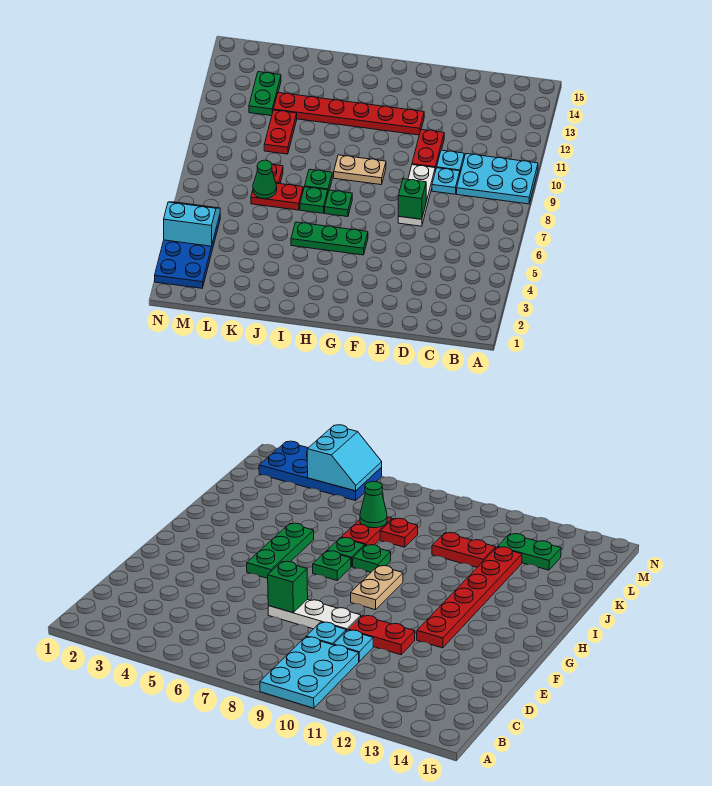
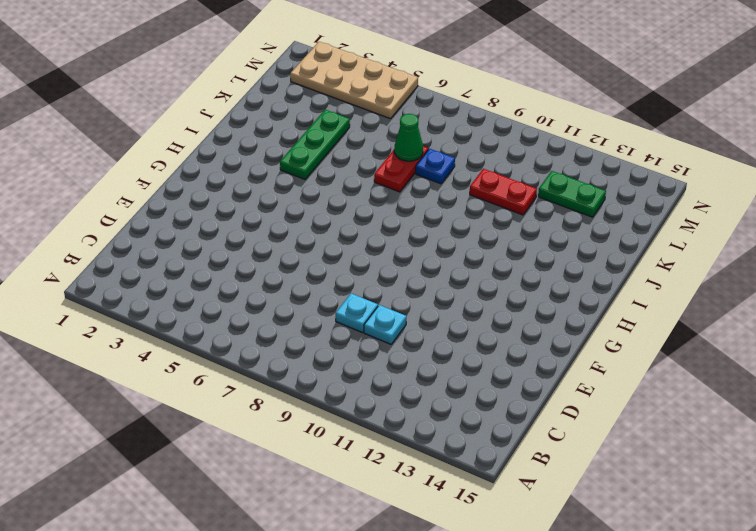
green 1x3 plate [280,110,350,179] -> green 1x3 plate moved to [291,222,368,255]
blue 1x1 plate [416,149,455,184] -> red 1x1 plate [272,164,283,184]
tan 2x4 plate [290,42,418,119] -> blue 2x4 plate [155,215,220,288]
none -> cyan 2x3 plate [457,154,538,204]
none -> white 1x3 plate [398,165,435,226]
none -> red 1x2 plate [412,129,444,171]

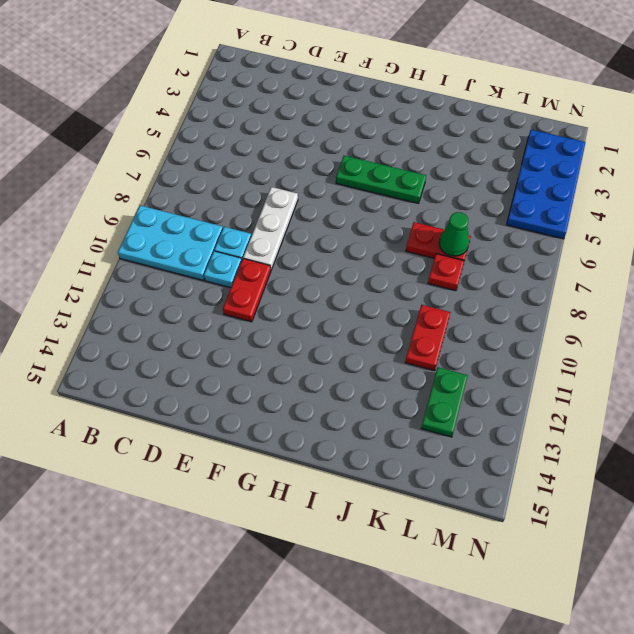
none -> red 1x6 plate [273,93,424,135]
none -> tan 1x2 plate [334,155,386,185]
none -> green 1x1 plate [325,190,352,217]

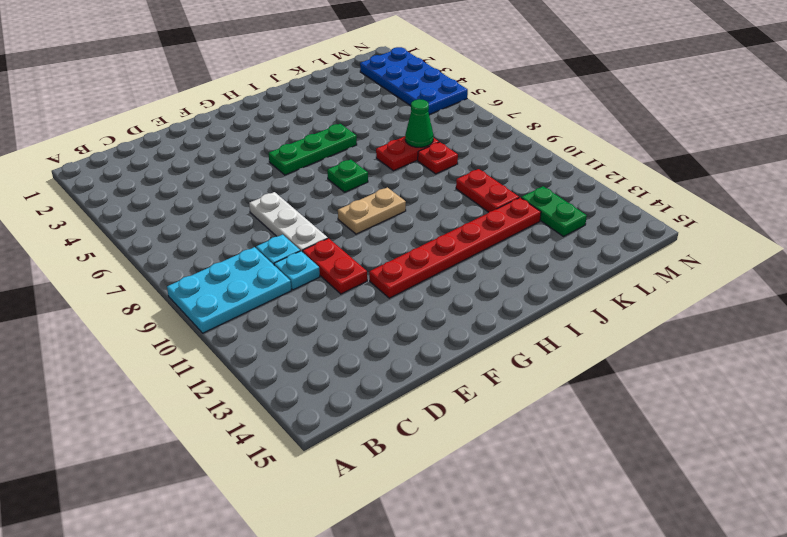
none -> green 1x1 plate [300,187,328,213]
none -> green 1x1 plate [305,169,332,192]
none -> green 1x1 brick [398,179,426,219]

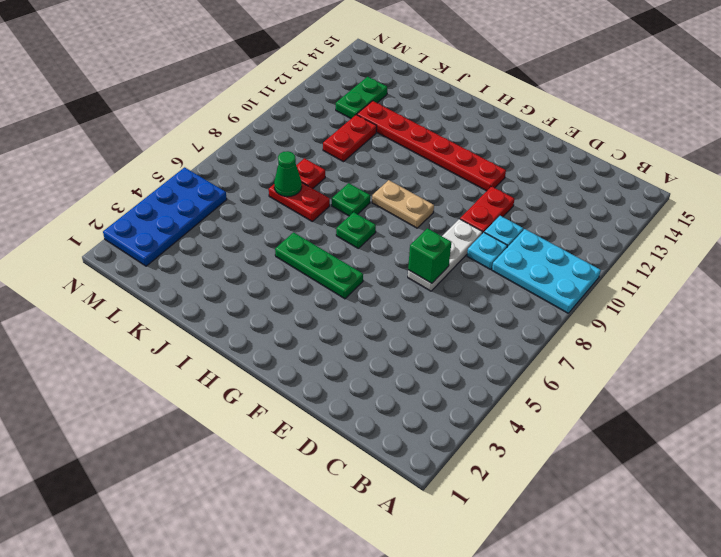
none -> green 1x1 plate [300,187,328,213]
none -> cyan 2x2 slope [164,202,220,246]

